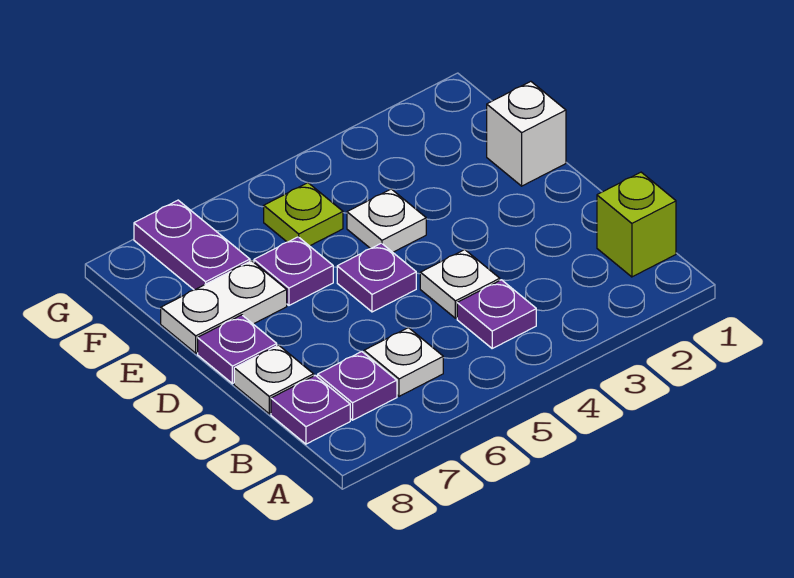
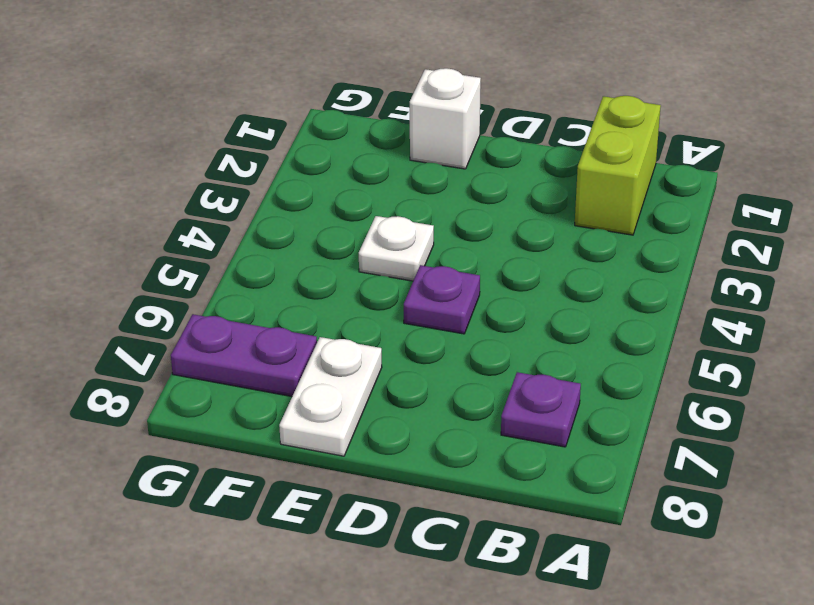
lime 1x2 brick [575,96,661,235] -> lime 1x1 brick [597,172,676,277]
none -> purple 1x1 plate [457,280,536,348]
none -> white 1x1 plate [364,328,443,396]
none -> purple 1x1 plate [271,375,350,444]

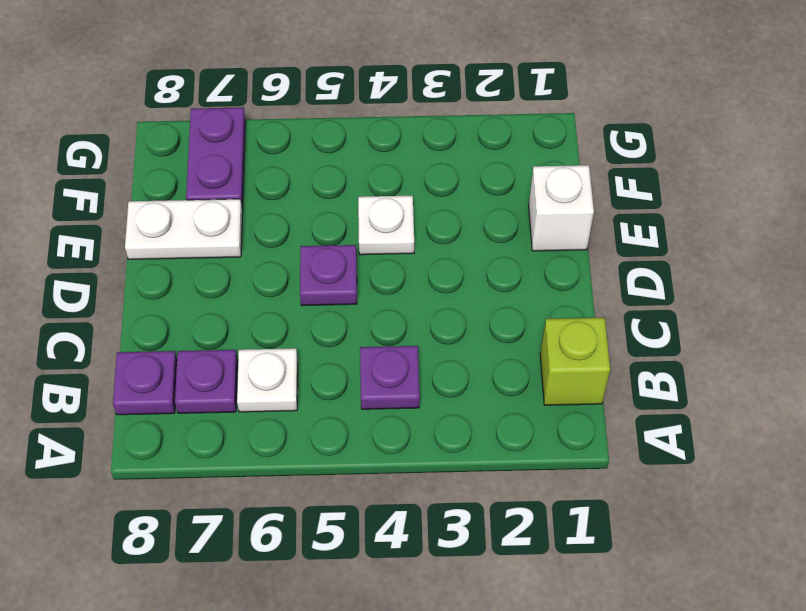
none -> white 1x1 plate [420,250,500,318]
none -> white 1x1 plate [234,345,314,414]
none -> purple 1x1 plate [198,315,277,384]

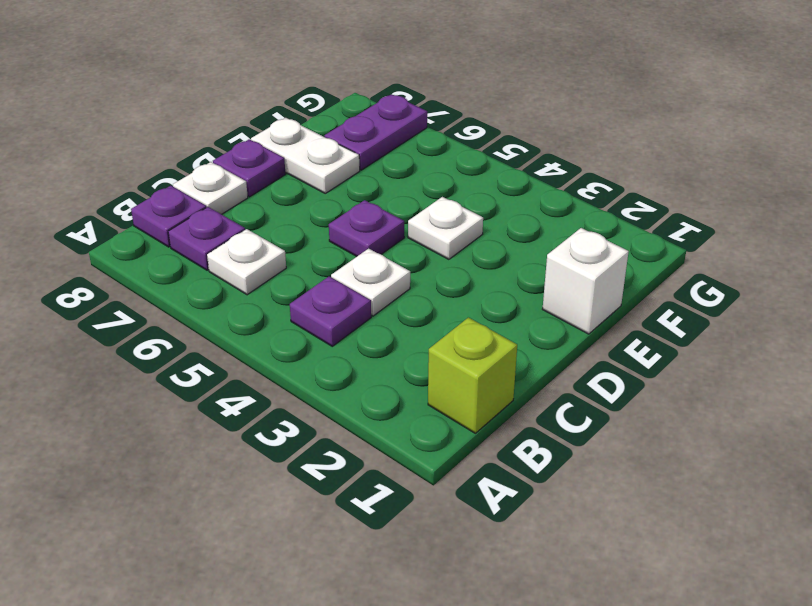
none -> purple 1x1 plate [254,237,333,305]
none -> lime 1x1 plate [264,183,343,246]

